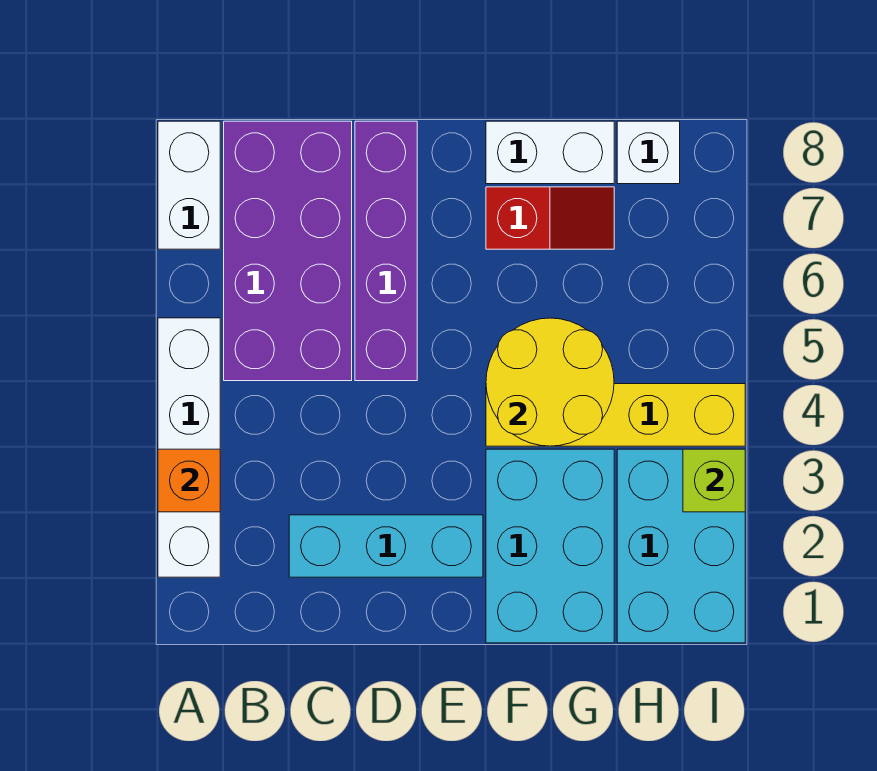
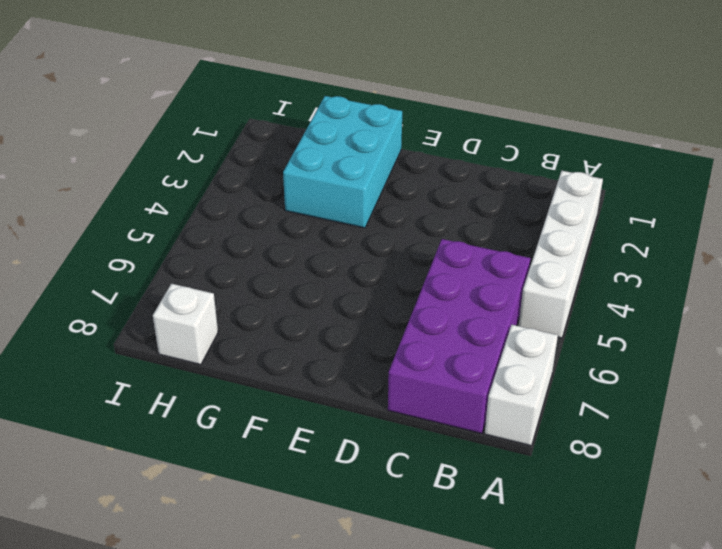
none -> cyan 1x3 brick [289,515,483,577]
none -> purple 1x4 brick [355,121,417,381]
none -> yellow 1x4 brick [486,384,745,446]

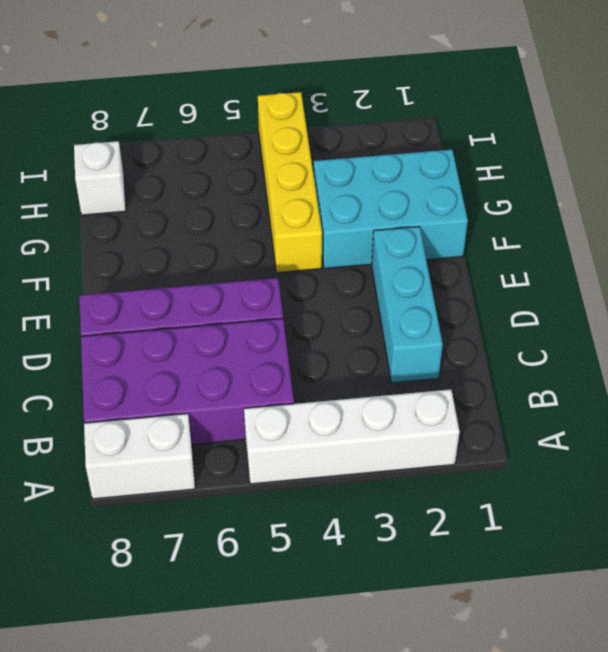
none -> red 1x2 slope [486,187,614,249]
none -> white 1x2 brick [486,121,614,184]
none -> cyan 2x3 brick [617,449,745,643]

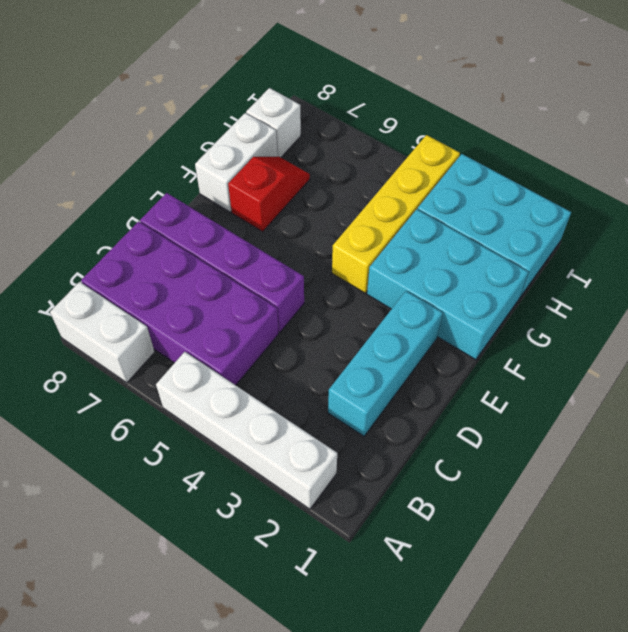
none -> orange 1x1 brick [158,449,220,512]
none -> yellow 2x2 round brick [486,318,614,446]
none -> lime 1x1 brick [683,449,745,512]

